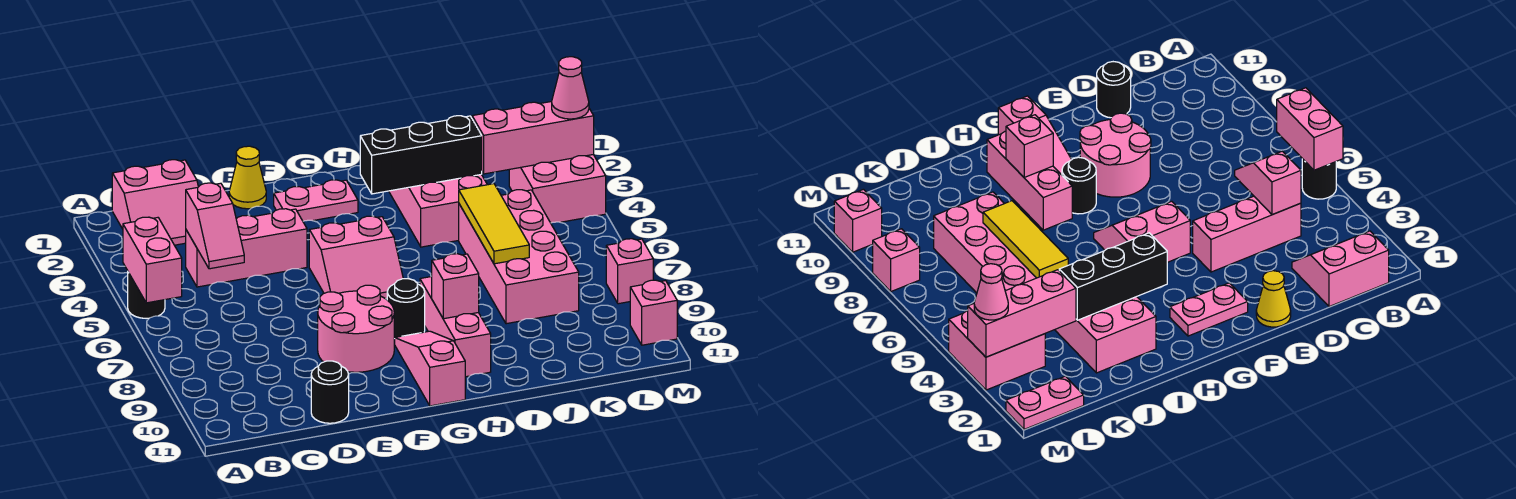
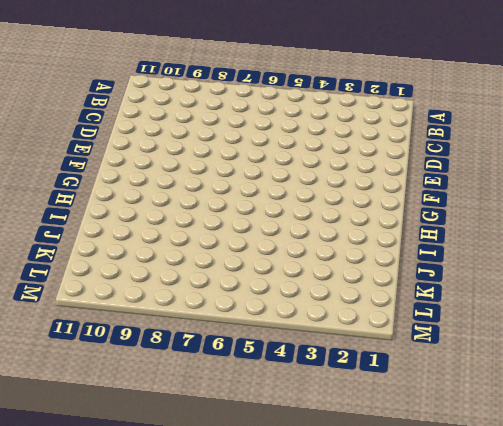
none -> black 1x1 round brick [128,272,165,319]
none -> pink 2x2 slope [112,160,198,245]
none -> pink 1x3 brick [186,209,307,287]

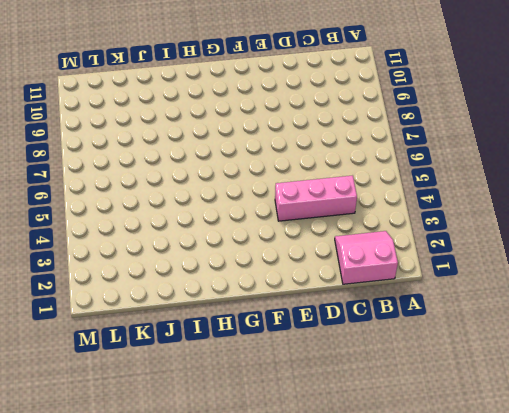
none -> black 1x1 round brick [128,272,165,319]
none -> black 1x1 round brick [311,361,349,423]
none -> yellow 1x1 cone [229,146,266,209]

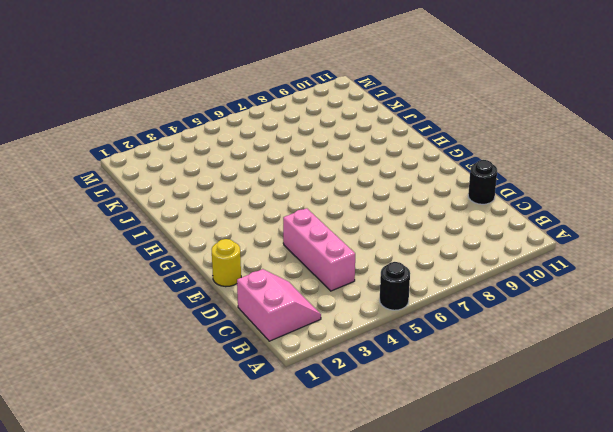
yellow 1x1 round brick [212,239,241,287] -> yellow 1x1 cone [229,146,266,209]
none -> pink 2x2 round brick [318,285,394,372]
none -> pink 1x2 plate [274,180,358,221]
none -> pink 2x2 slope [309,216,403,299]

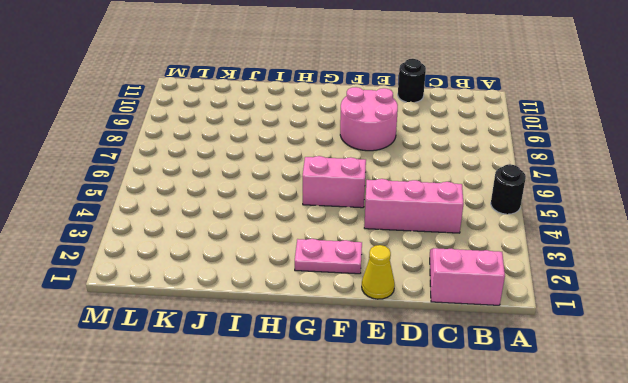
none -> black 1x1 round brick [387,279,425,338]
none -> pink 1x3 slope [394,331,465,406]
none -> pink 1x3 brick [420,277,491,377]

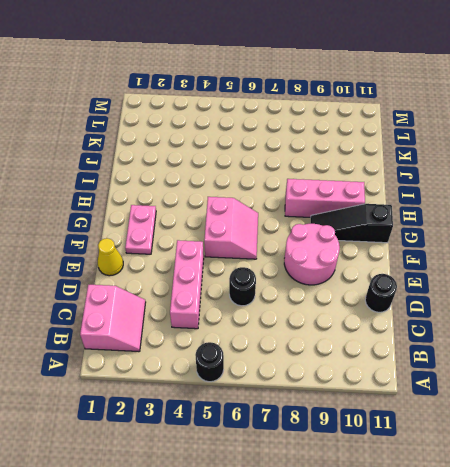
black 1x1 round brick [229,267,256,306] -> black 1x1 round brick moved to [387,279,425,338]
black 1x3 slope [311,204,393,243] -> pink 1x3 slope [394,331,465,406]
none -> pink 2x3 brick [389,174,487,247]
none -> pink 2x4 brick [459,190,579,324]
none -> pink 1x2 plate [1006,376,1084,429]

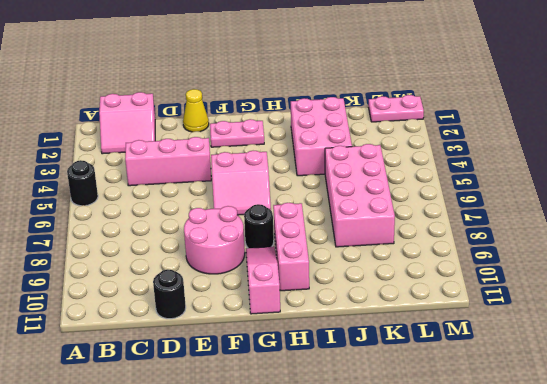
none -> pink 2x2 brick [509,155,606,223]
none -> pink 1x1 brick [606,239,653,304]
none -> pink 1x1 brick [630,280,677,345]

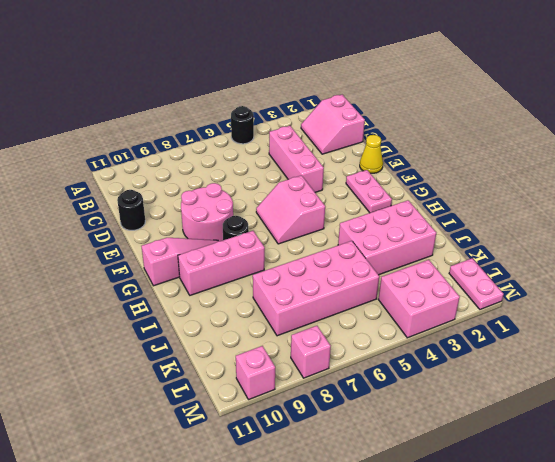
none -> pink 1x2 brick [123,217,182,303]
none -> pink 1x2 slope [186,183,244,269]
none -> black 1x3 brick [360,116,482,194]

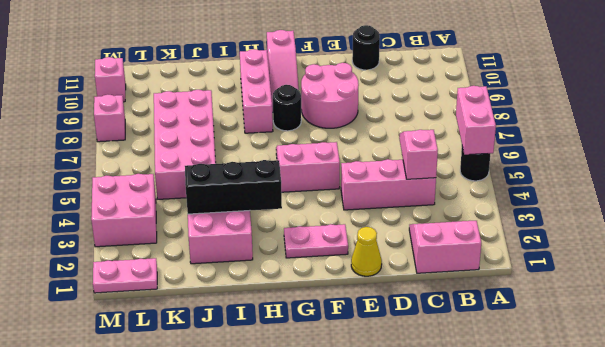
none -> pink 1x1 brick [432,254,479,319]
none -> yellow 1x3 tile [459,184,529,264]
none -> pink 1x3 brick [472,101,594,174]

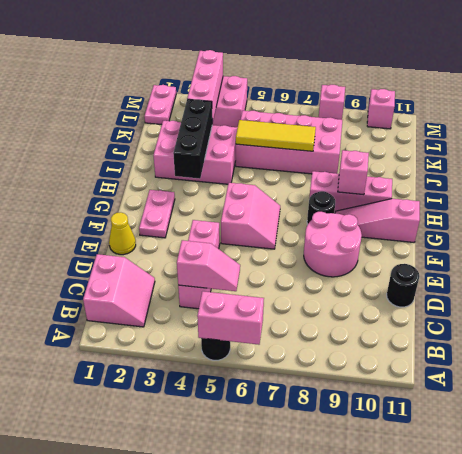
none -> pink 1x1 cone [552,57,589,119]

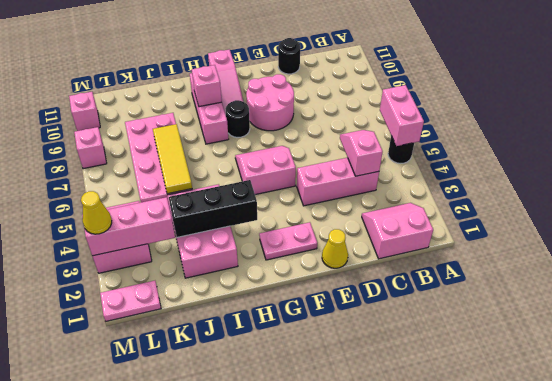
yellow 1x1 cone [81,191,112,234] -> pink 1x1 cone [552,57,589,119]

